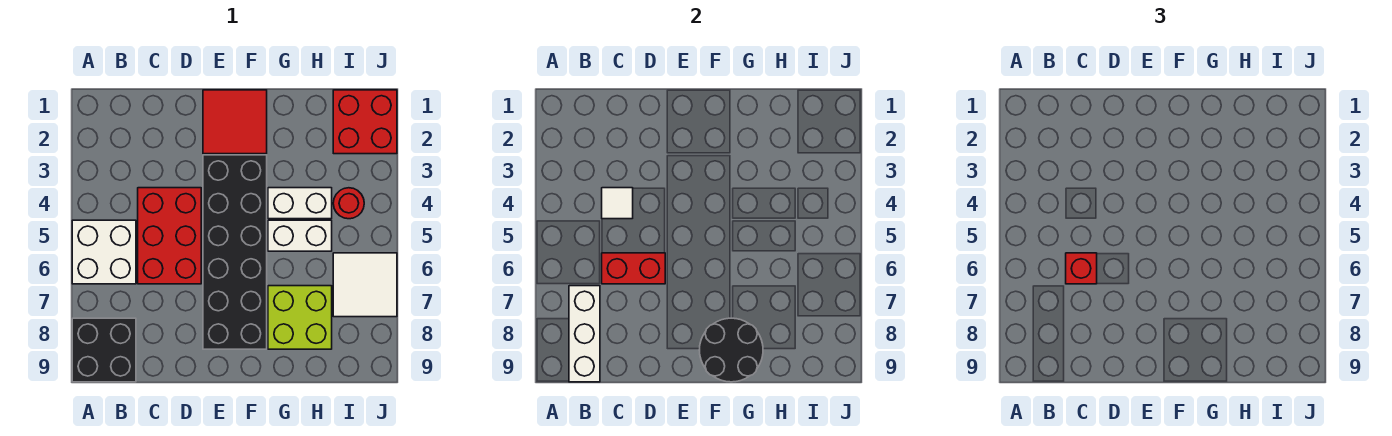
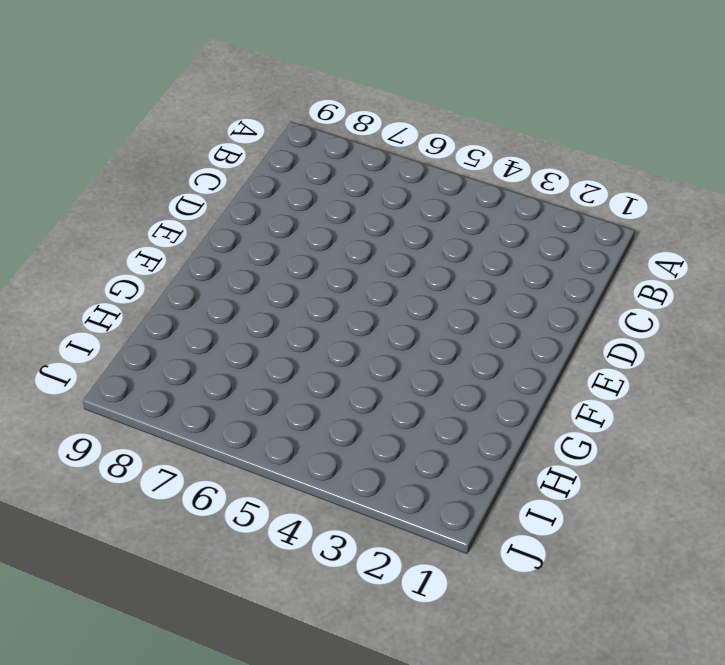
none -> white 2x2 brick [72,220,136,284]
none -> black 2x2 brick [72,318,136,382]
none -> red 2x3 brick [138,188,201,284]

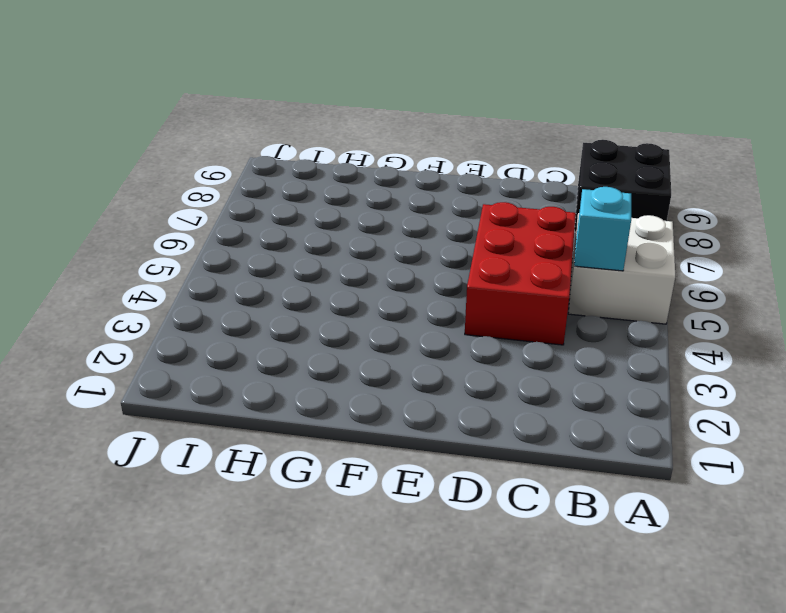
cyan 1x1 brick [574,187,631,271] -> none
none -> red 2x2 tile [203,90,267,154]
none -> black 2x6 brick [203,155,267,349]
none -> white 1x2 brick [268,188,332,219]

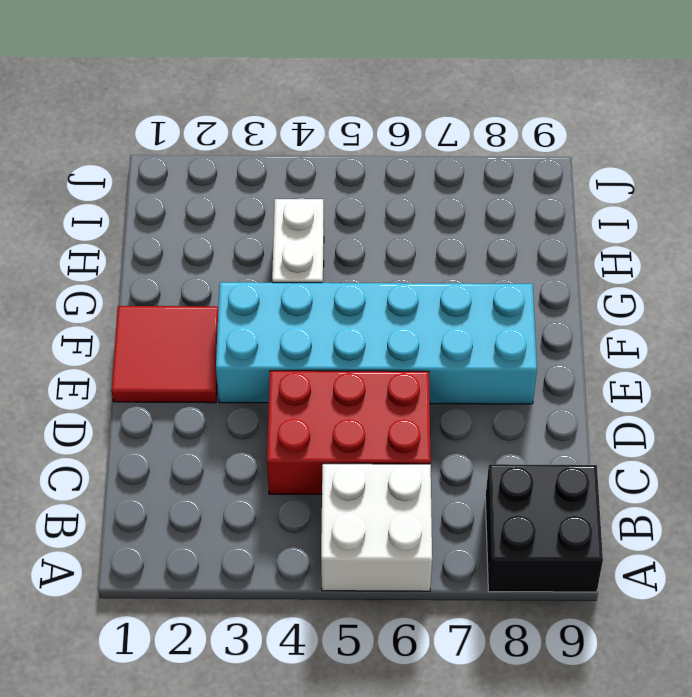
cyan 2x6 brick [216,282,537,404] -> black 2x6 brick [203,155,267,349]
none -> white 1x2 brick [268,220,332,251]
none -> lime 2x2 brick [268,286,332,349]
none -> red 2x2 brick [333,90,397,154]

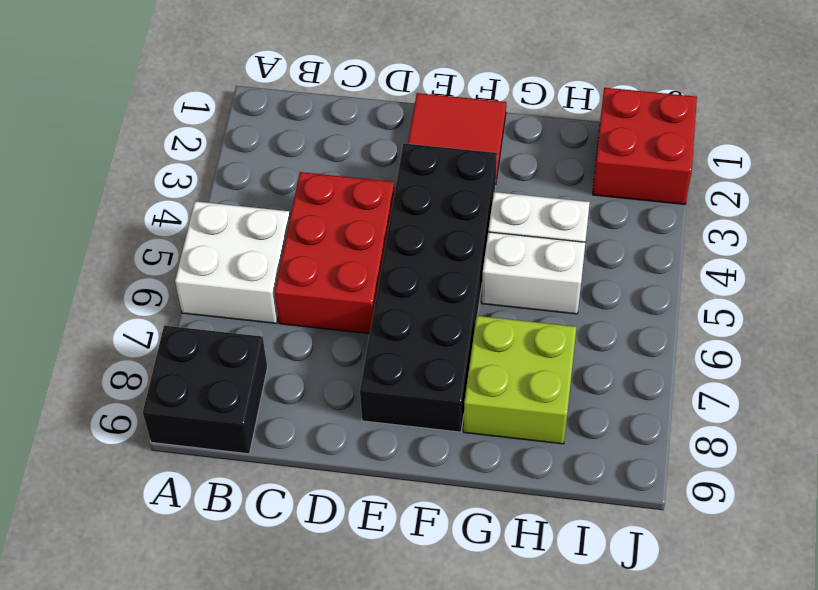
none -> red 1x1 round brick [333,188,364,219]
none -> white 2x2 tile [333,253,397,317]
none -> white 1x3 brick [569,286,600,382]

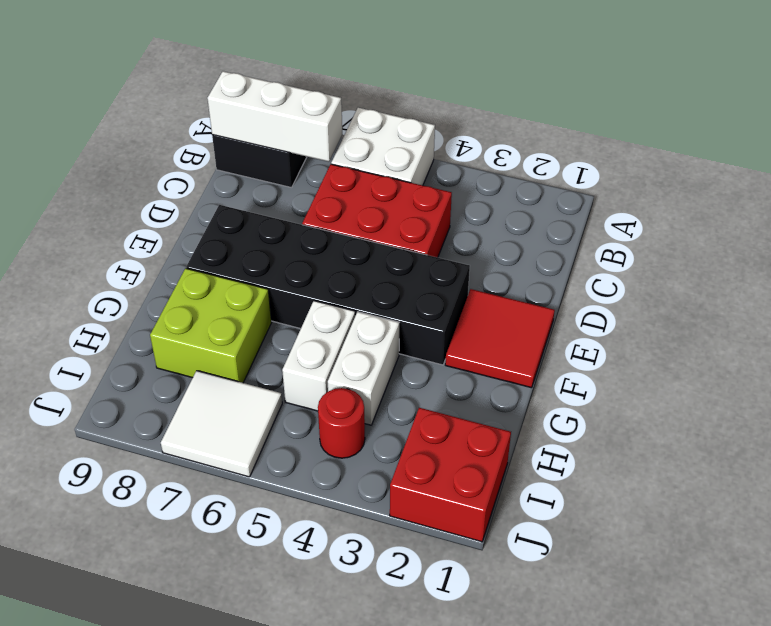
none -> white 1x1 tile [602,188,633,219]
none -> red 1x2 brick [602,253,665,284]
none -> black 2x2 round brick [699,318,763,382]

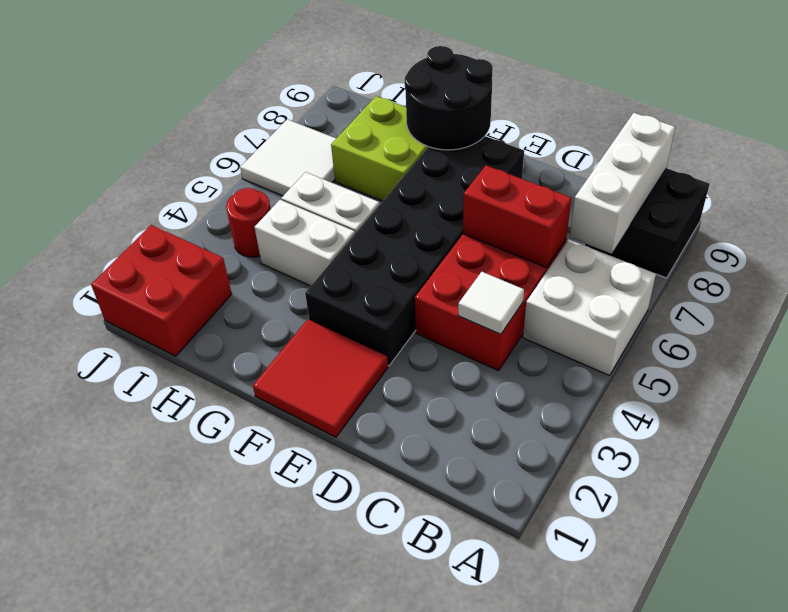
none -> red 1x1 brick [1066,253,1097,284]

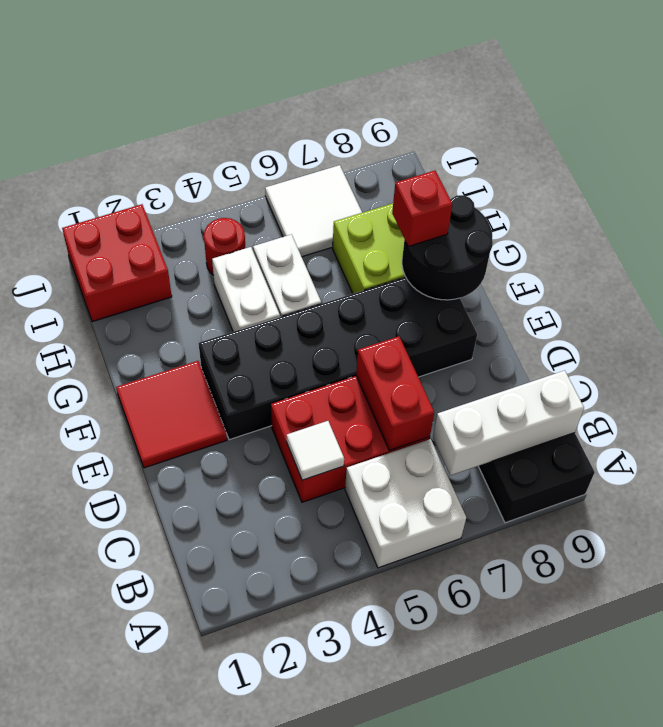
red 1x1 brick [392,171,452,246] -> red 1x1 brick moved to [1066,253,1097,284]

